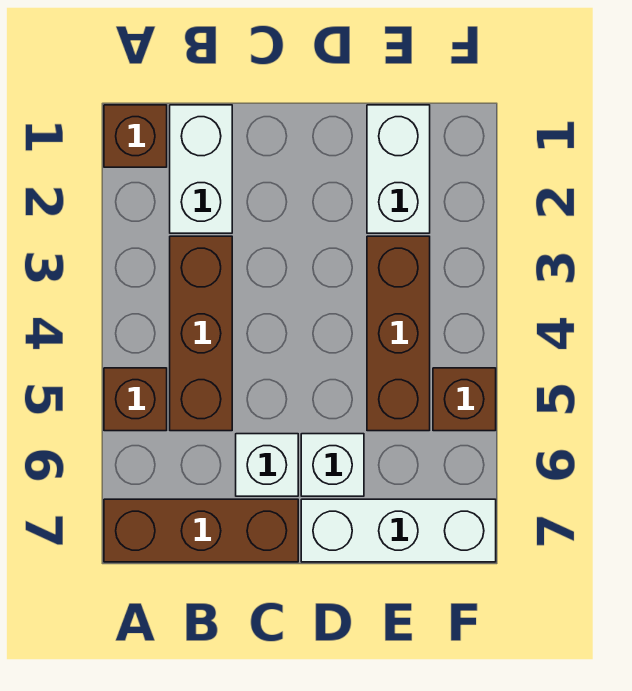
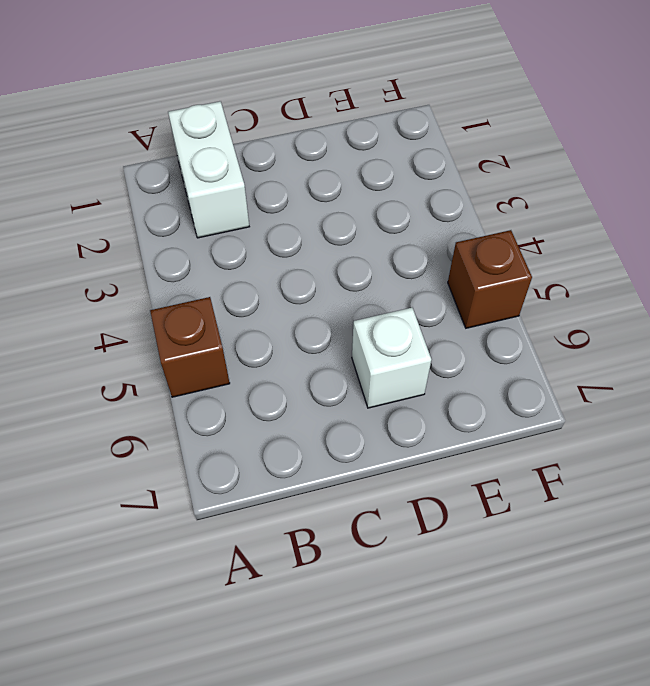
none -> brown 1x1 brick [104,105,167,167]
none -> brown 1x3 brick [104,499,298,562]

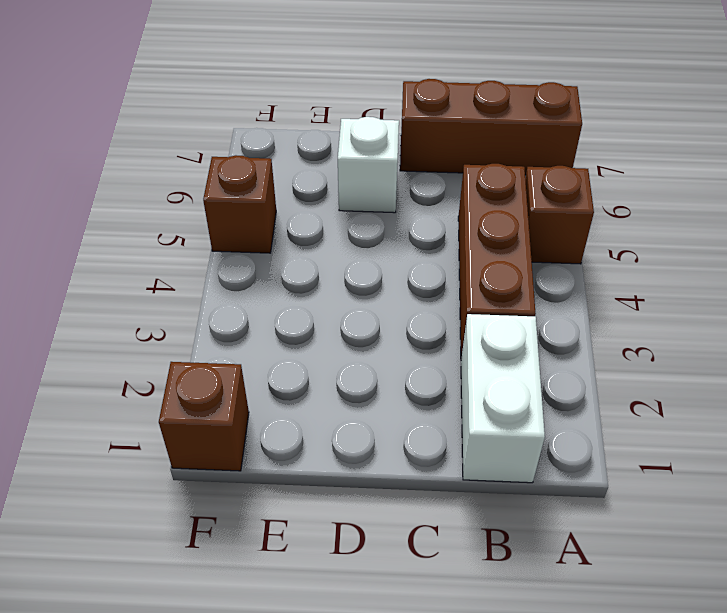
brown 1x1 brick [159,362,249,471] -> brown 1x1 brick moved to [104,105,167,167]
none -> white 1x1 brick [236,434,298,496]
none -> white 1x3 brick [301,499,496,562]

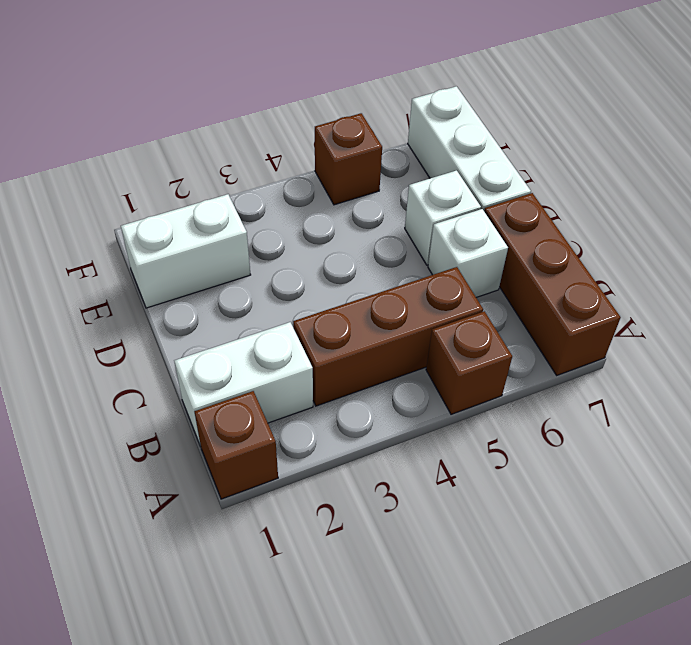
none -> brown 1x3 brick [367,236,430,431]

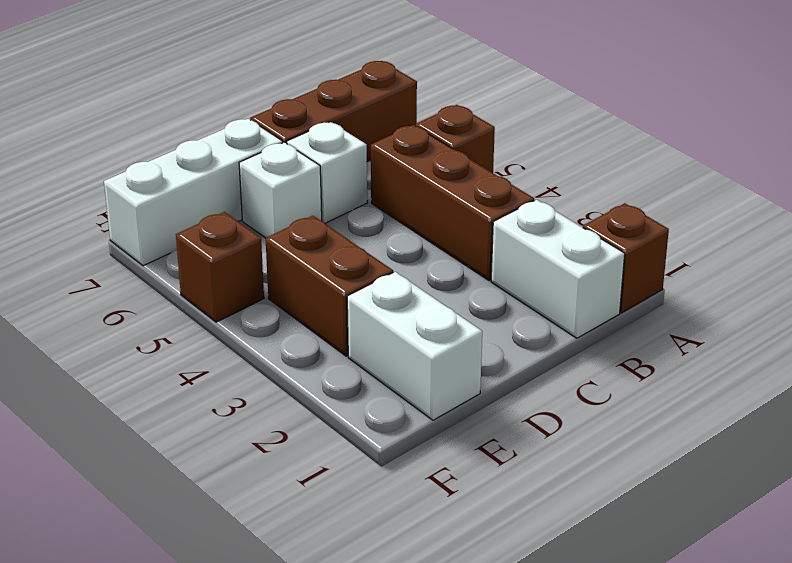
brown 1x2 brick [265,216,393,356] -> brown 1x3 brick [367,236,430,431]

